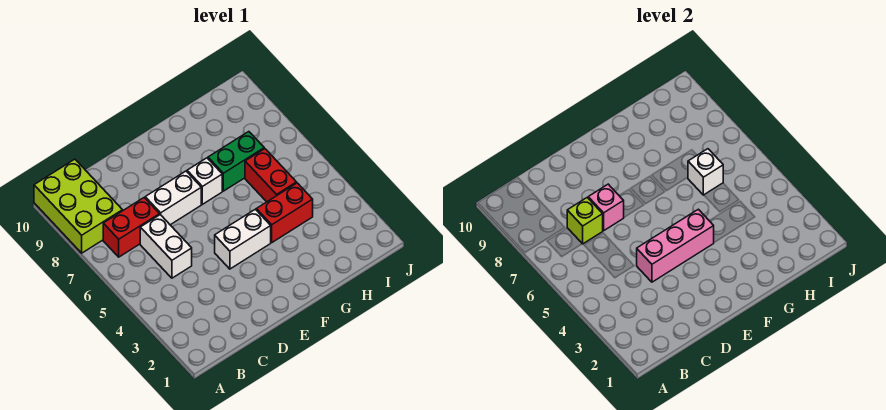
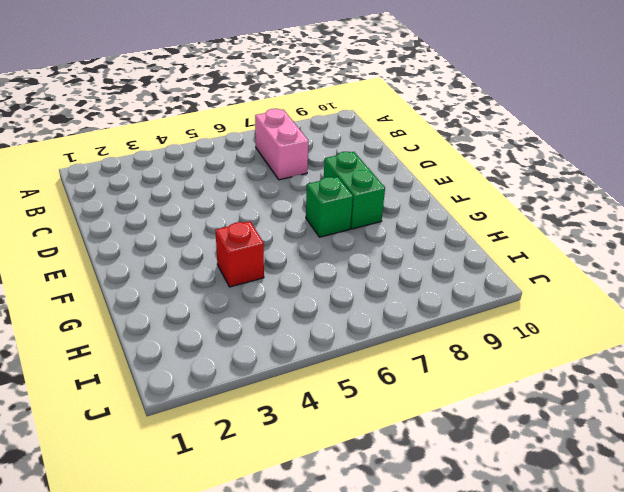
pink 1x2 brick [255,109,308,180] -> red 1x2 brick [103,198,160,257]
green 1x2 brick [324,152,385,229] -> green 1x2 brick moved to [208,132,264,191]
green 1x1 brick [306,177,353,237] -> white 1x1 brick [187,158,222,204]
red 1x1 brick [216,221,264,287] -> red 1x2 brick [256,183,313,242]
none -> lime 2x3 brick [34,159,123,253]
none -> white 1x2 brick [140,215,192,278]
none -> white 1x2 brick [145,171,201,225]

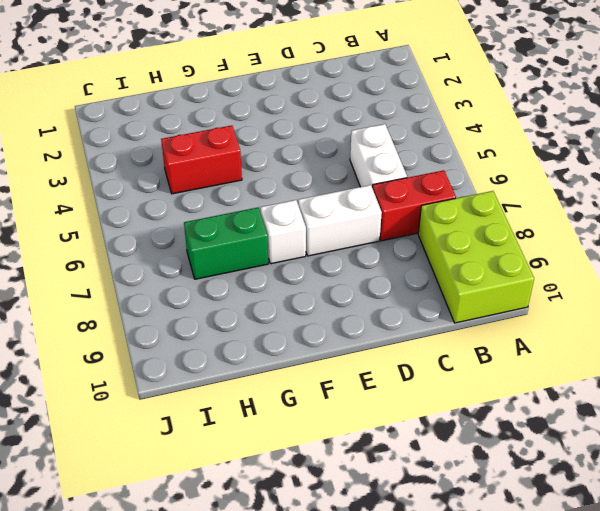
none -> white 1x2 brick [215,209,271,269]
none -> red 1x2 brick [245,149,297,202]
none -> lime 1x1 brick [567,198,603,244]

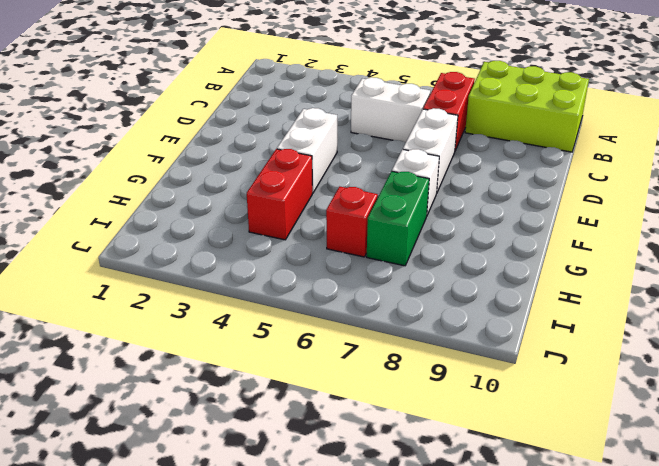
red 1x1 brick [326,187,378,257] -> red 1x2 brick [245,149,297,202]
none -> lime 1x1 brick [567,198,603,244]
none -> pink 1x3 brick [637,209,714,282]
none -> pink 1x1 brick [588,184,624,231]

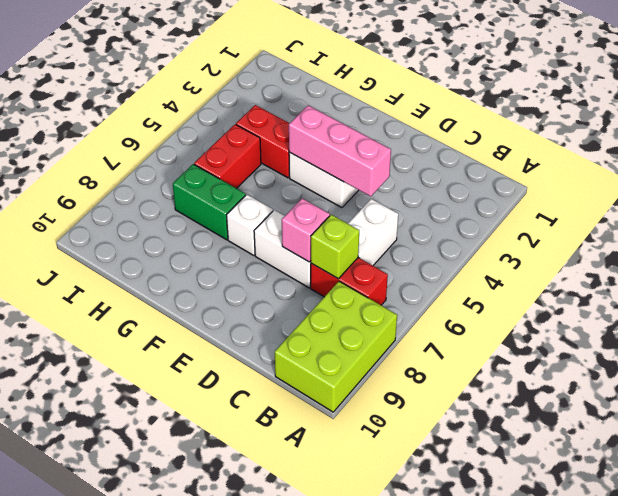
none -> white 1x1 brick [688,149,723,195]

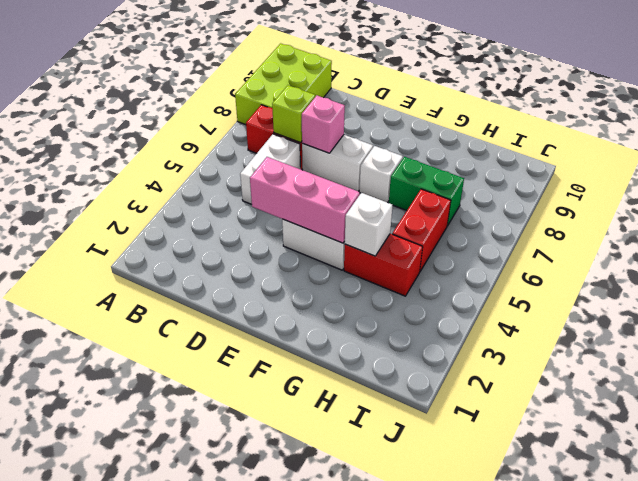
white 1x1 brick [344,193,393,256] -> white 1x1 brick moved to [688,149,723,195]

